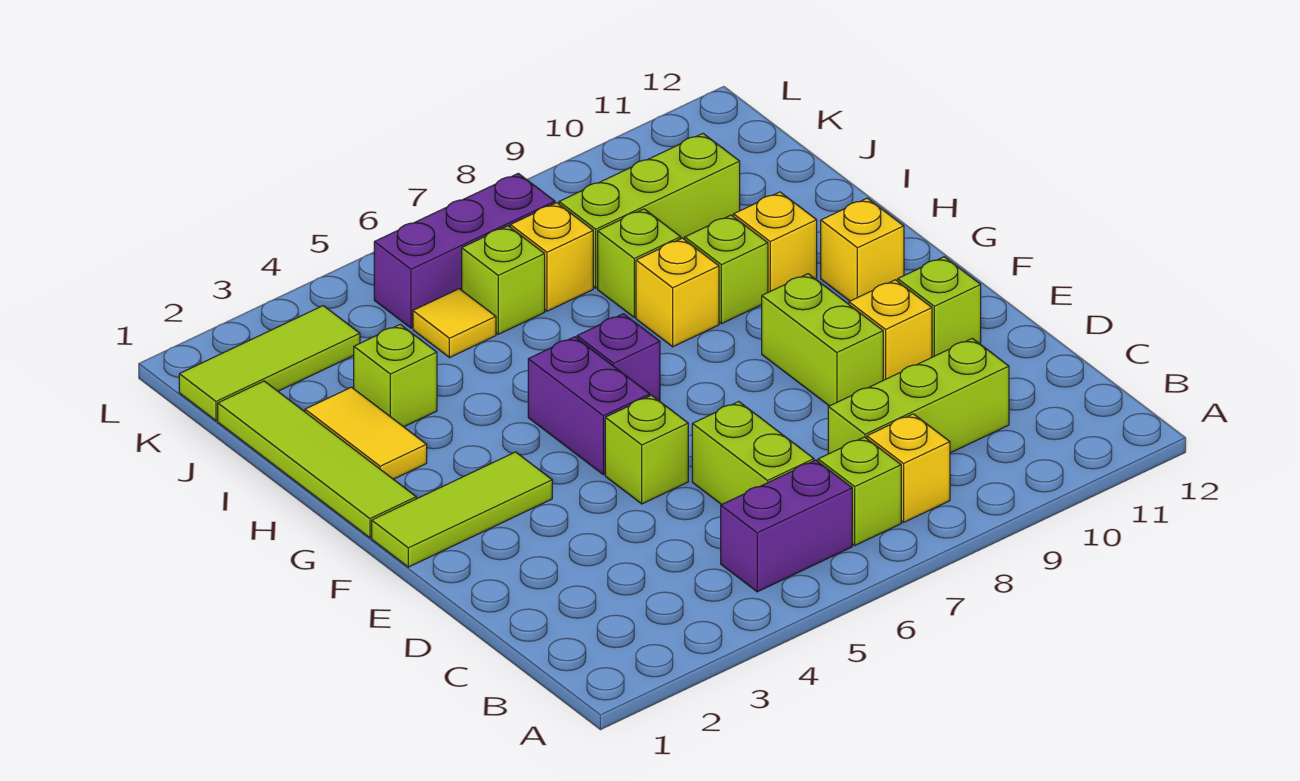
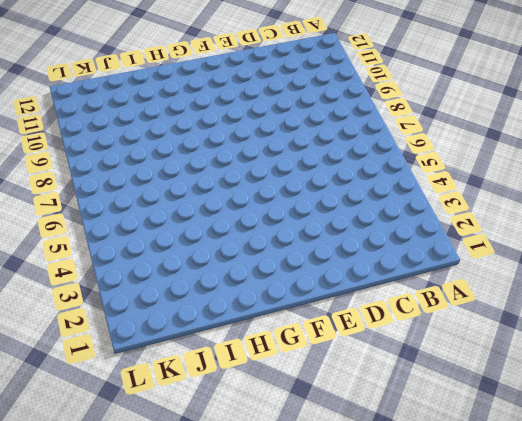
none -> purple 1x2 brick [721,460,852,592]
none -> lime 1x1 brick [818,437,901,545]
none -> yellow 1x1 brick [867,414,950,522]

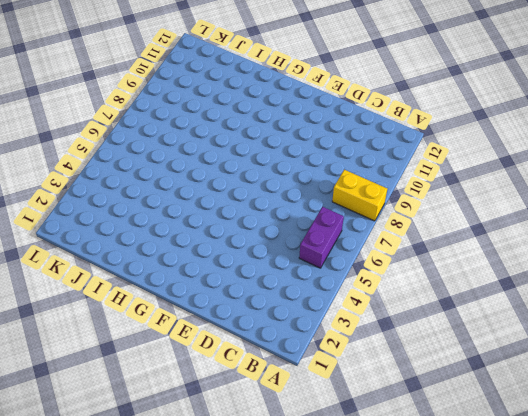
yellow 1x2 brick [332,170,387,221] -> yellow 1x1 brick [867,414,950,522]
none -> lime 1x1 brick [818,437,901,545]
none -> lime 1x2 brick [692,402,814,505]
none -> lime 1x3 brick [828,338,1009,454]

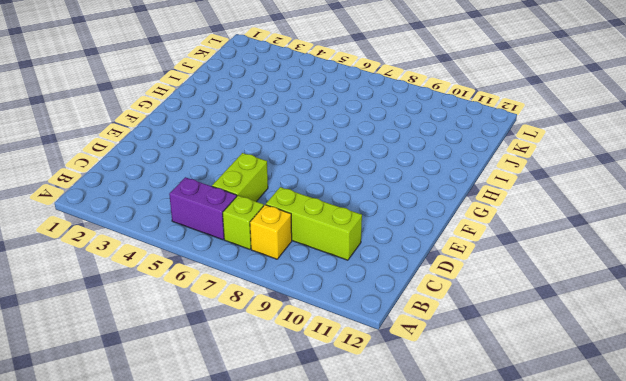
none -> lime 1x1 brick [605,395,688,504]
none -> lime 1x2 brick [762,274,883,406]
none -> yellow 1x1 brick [849,280,932,380]

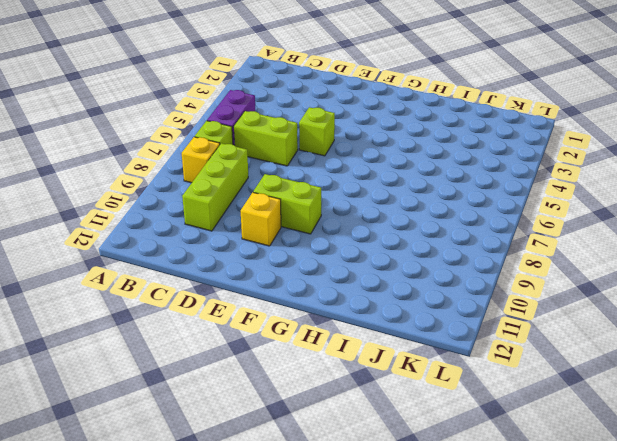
none -> lime 1x1 brick [898,257,981,357]
none -> lime 1x3 tile [372,452,552,567]
none -> purple 1x2 brick [528,337,650,475]

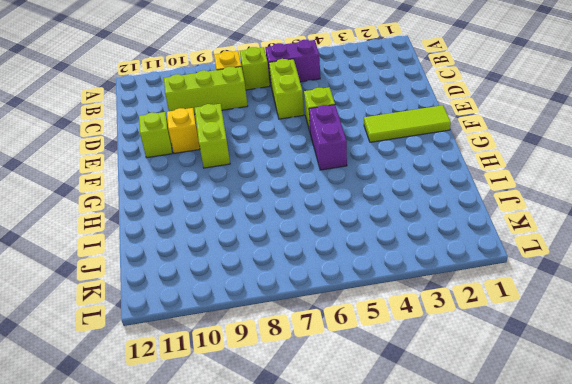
none -> lime 1x4 tile [218,381,416,538]
none -> purple 1x1 brick [577,314,660,401]
none -> yellow 1x1 brick [821,198,904,301]

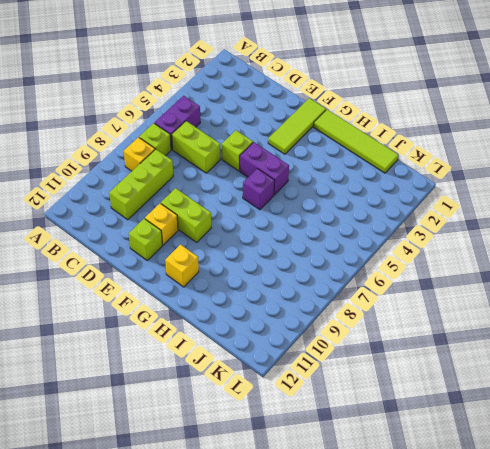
none -> yellow 1x2 tile [305,387,427,479]
none -> yellow 1x1 brick [636,238,719,347]
none -> lime 1x1 brick [685,215,768,324]

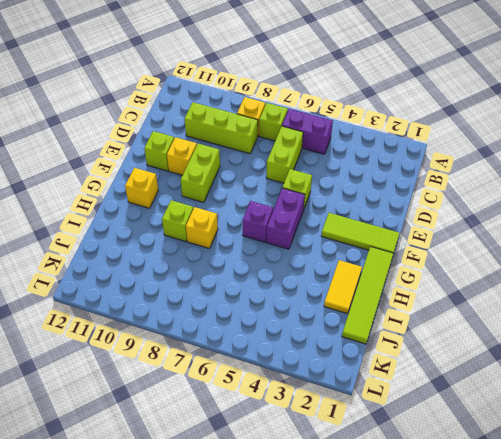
none -> yellow 1x1 brick [734,192,817,292]
none -> lime 1x1 brick [354,325,437,427]
none -> lime 1x1 brick [598,209,681,317]

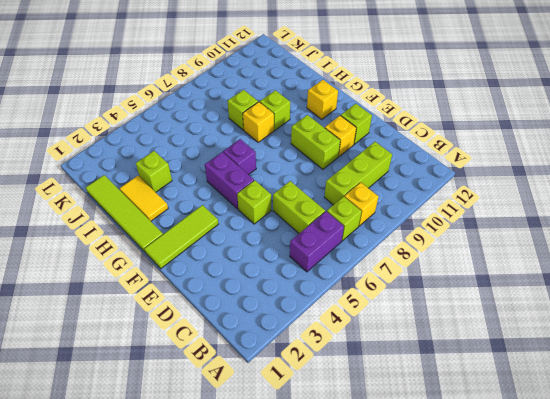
none -> yellow 1x1 brick [734,192,817,292]
none -> yellow 1x1 tile [413,289,496,358]
none -> lime 1x1 brick [462,226,545,334]

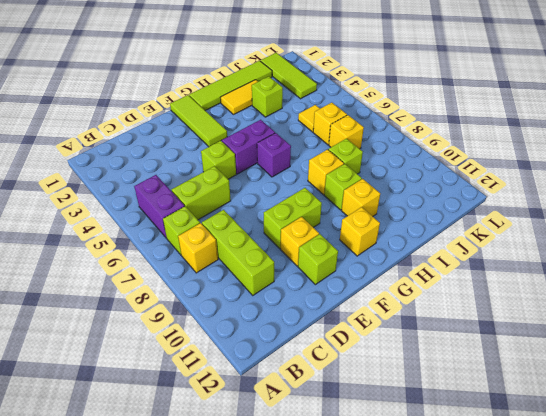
yellow 1x1 brick [313,103,347,145] -> lime 1x1 brick [462,226,545,334]
none -> lime 1x3 brick [559,134,740,288]
none -> purple 1x3 brick [374,173,555,328]

